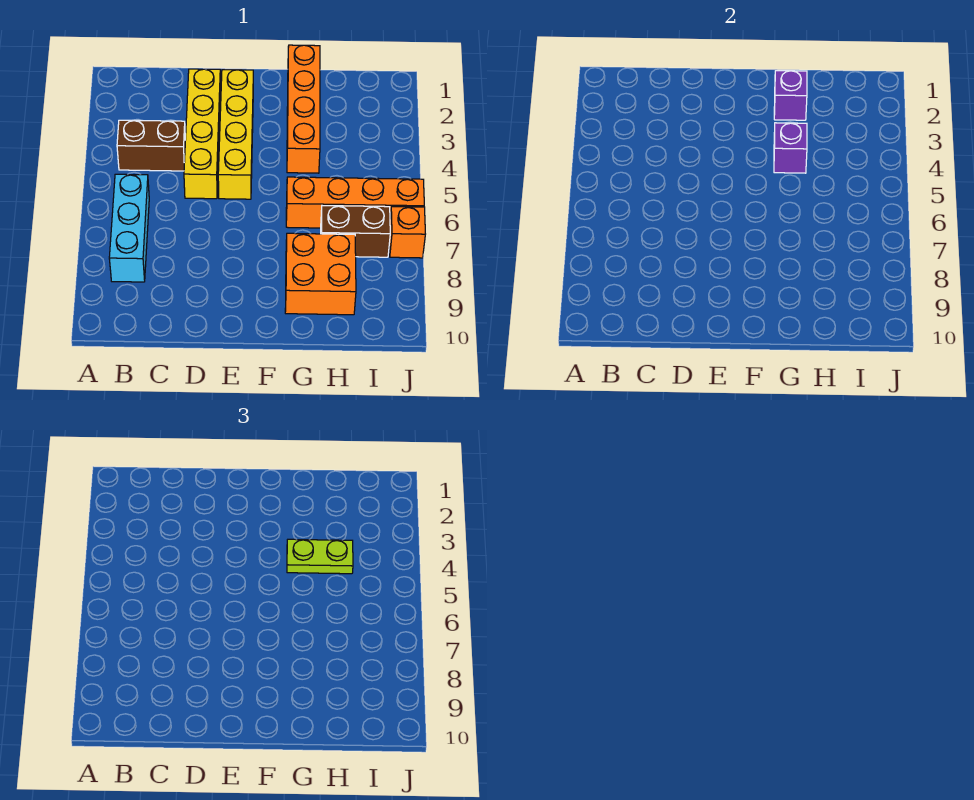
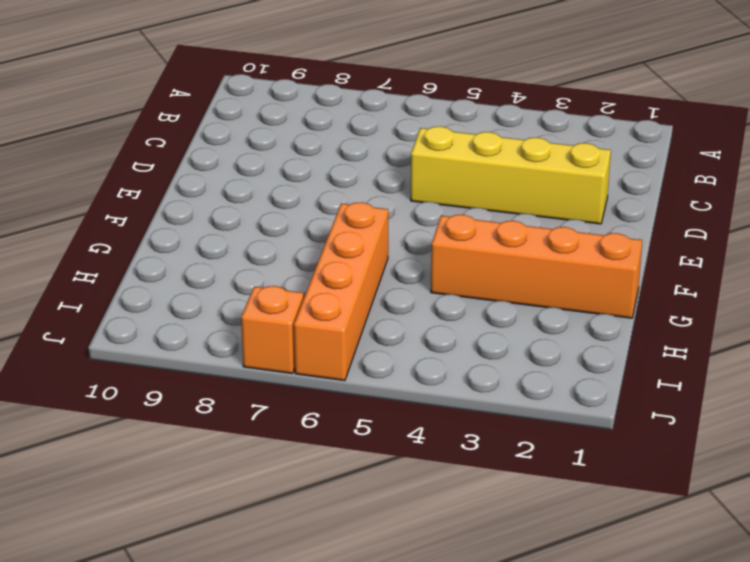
none -> brown 1x2 brick [117,120,185,171]
none -> cyan 1x3 brick [109,174,149,282]
none -> yellow 1x4 brick [218,70,253,199]

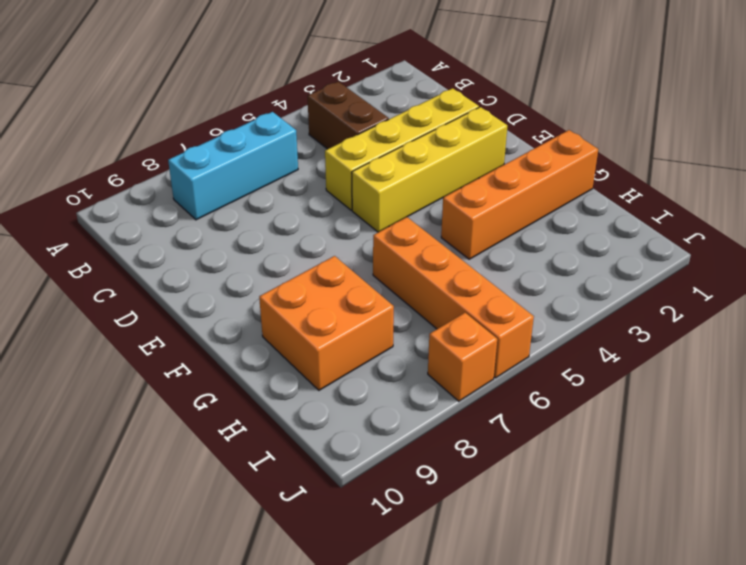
none -> brown 1x2 brick [321,206,390,257]
none -> purple 1x1 brick [774,71,807,120]
none -> purple 1x1 brick [774,123,807,173]

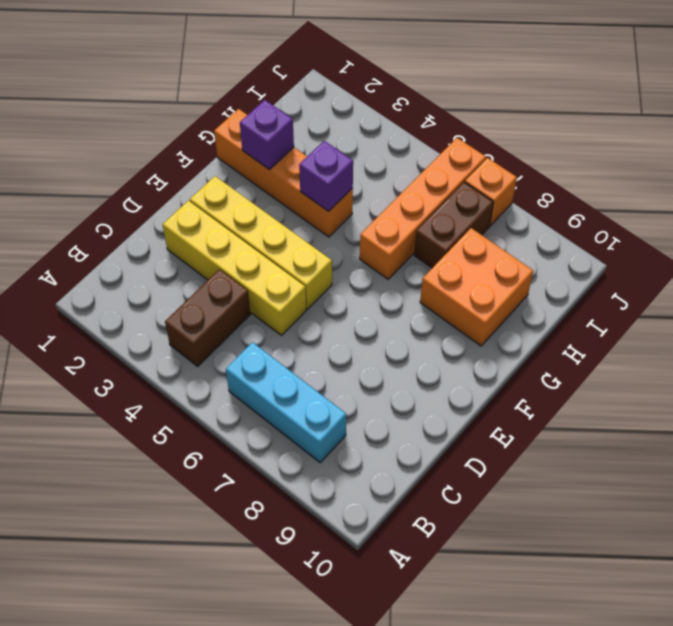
none -> lime 1x2 plate [287,539,353,574]

